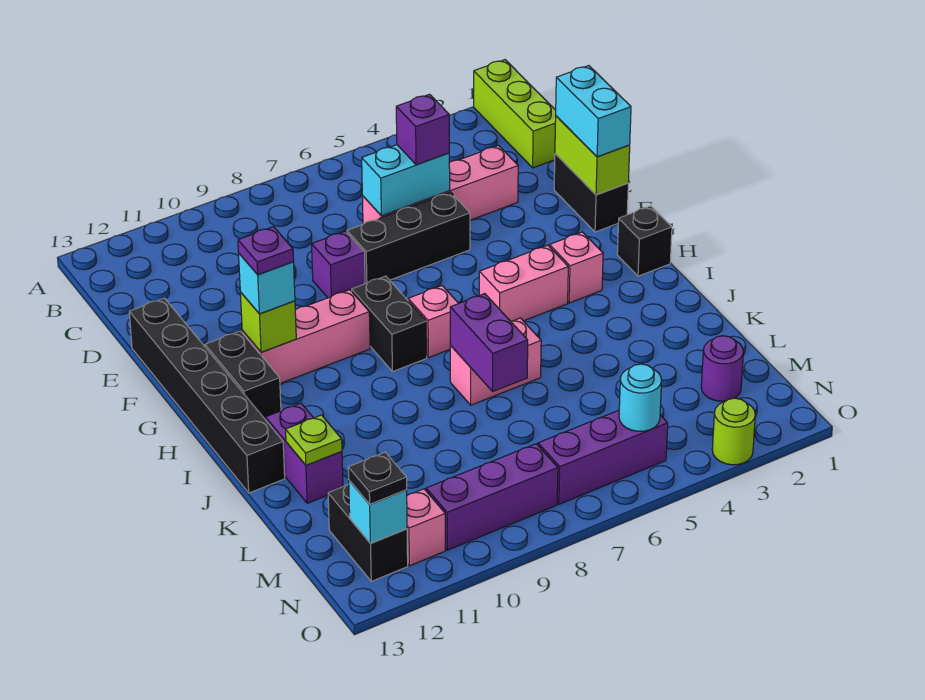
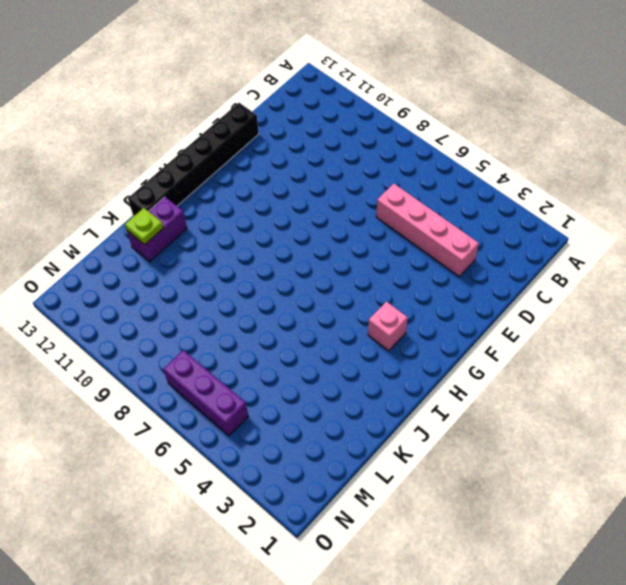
none -> lime 1x3 brick [474,60,556,168]
none -> black 1x2 brick [554,154,628,232]
none -> black 1x3 brick [347,192,470,284]
none -> purple 1x1 brick [312,231,365,298]

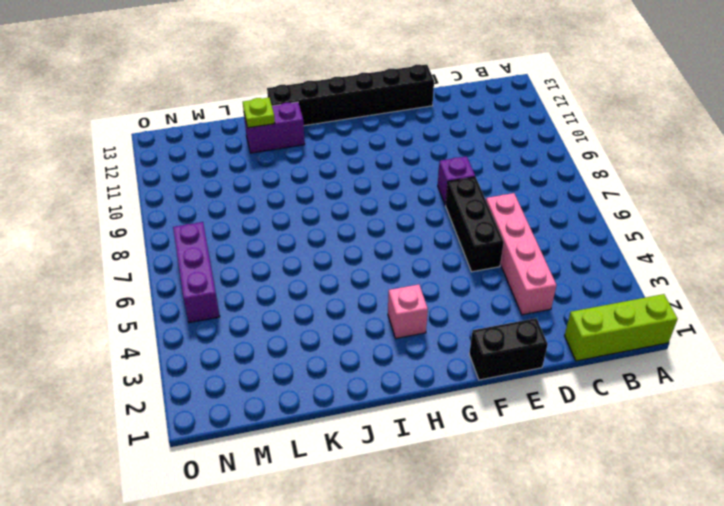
none -> black 1x2 brick [352,276,427,372]
none -> pink 1x3 brick [242,290,370,383]
none -> black 1x2 brick [205,331,281,419]
none -> black 1x1 brick [617,206,672,276]

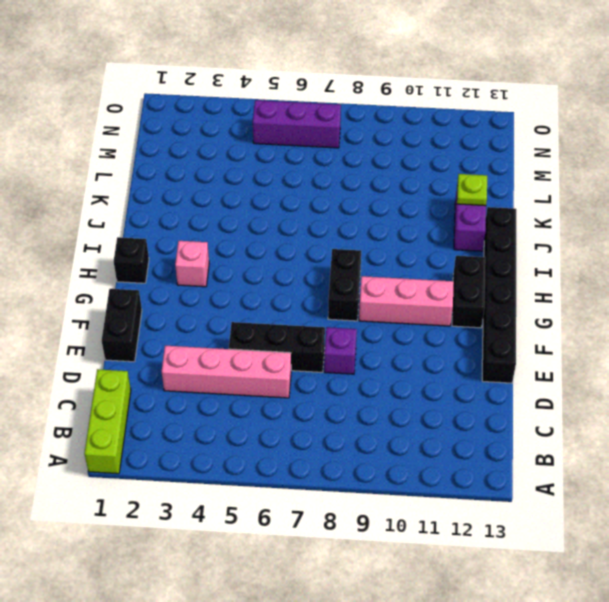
none -> pink 1x2 brick [479,245,568,321]
none -> pink 1x1 brick [408,286,458,358]
none -> pink 1x2 brick [450,318,541,405]
none -> purple 1x1 round brick [701,336,743,401]

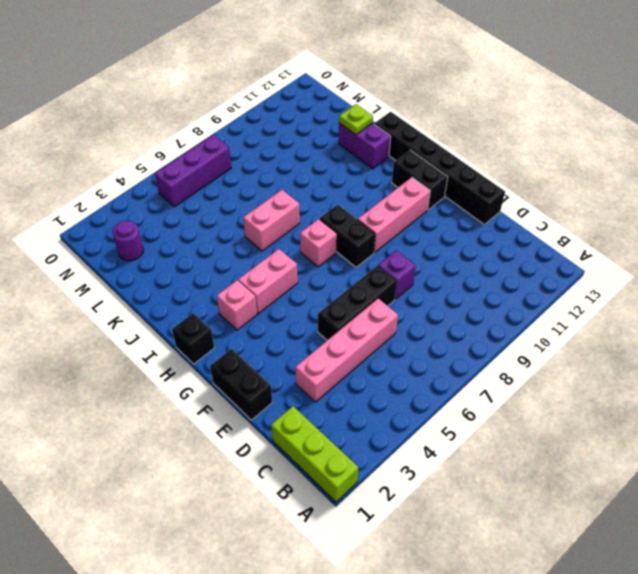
none -> black 1x2 brick [328,484,408,581]
none -> purple 1x3 brick [426,444,558,550]
none -> pink 1x1 brick [407,489,445,566]
none -> lime 1x1 round brick [712,398,755,465]

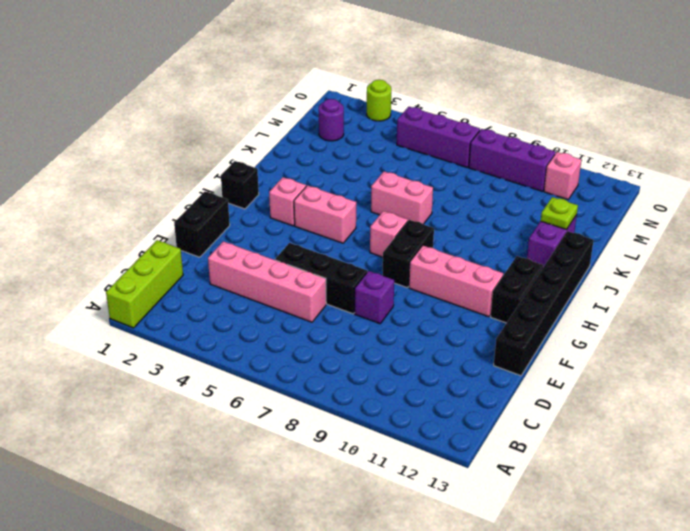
none -> black 1x2 brick [328,484,408,581]
none -> cyan 1x2 brick [362,145,450,216]
none -> lime 1x2 brick [555,116,630,195]
none -> lime 1x1 brick [240,292,296,352]

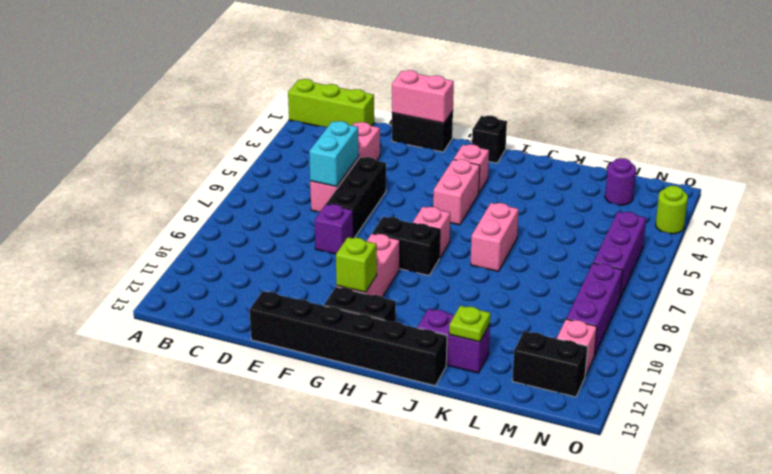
pink 1x2 brick [392,70,454,123] -> lime 1x2 brick [555,116,630,195]
none -> purple 1x2 brick [450,294,528,391]
none -> cyan 1x1 round brick [619,364,662,431]
none -> cyan 1x1 brick [349,481,407,543]
none -> purple 1x1 brick [396,94,449,165]

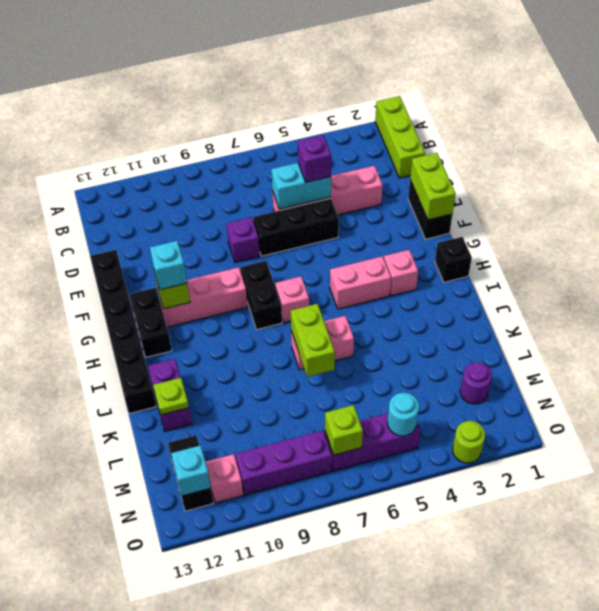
lime 1x2 brick [290,304,335,377] -> purple 1x2 brick [450,294,528,391]
lime 1x1 brick [325,405,363,455] -> none
none -> cyan 1x2 brick [556,66,631,157]
none -> black 1x1 plate [348,452,407,504]
none -> purple 1x1 plate [238,227,294,275]

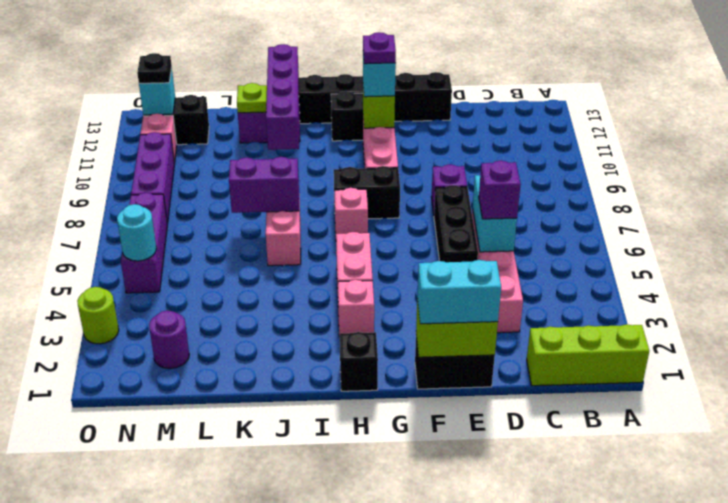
purple 1x4 brick [266,44,299,150] -> none

